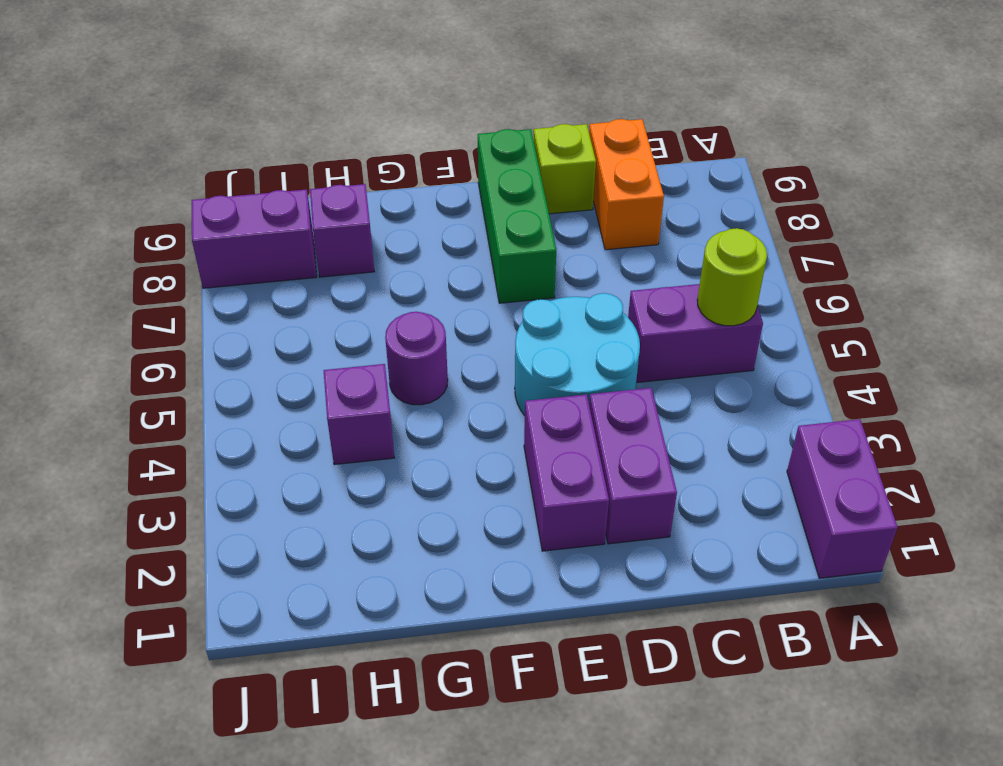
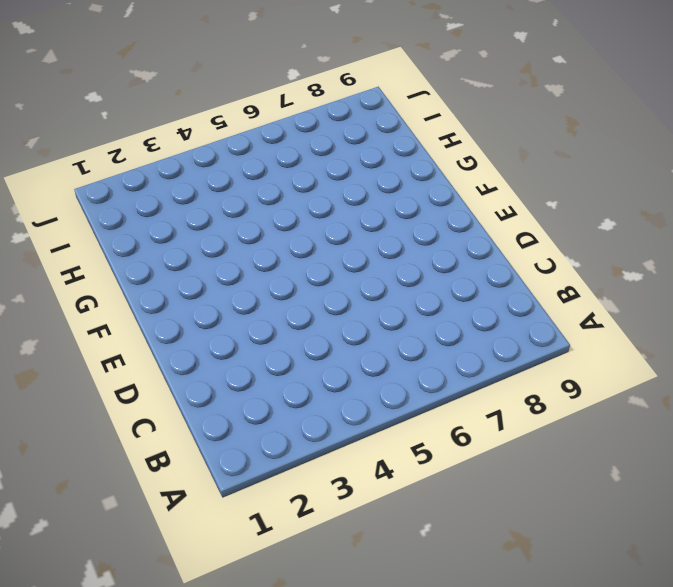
none -> purple 1x2 brick [787,419,898,578]
none -> purple 1x2 brick [628,284,763,383]
none -> orange 1x2 brick [589,119,664,250]

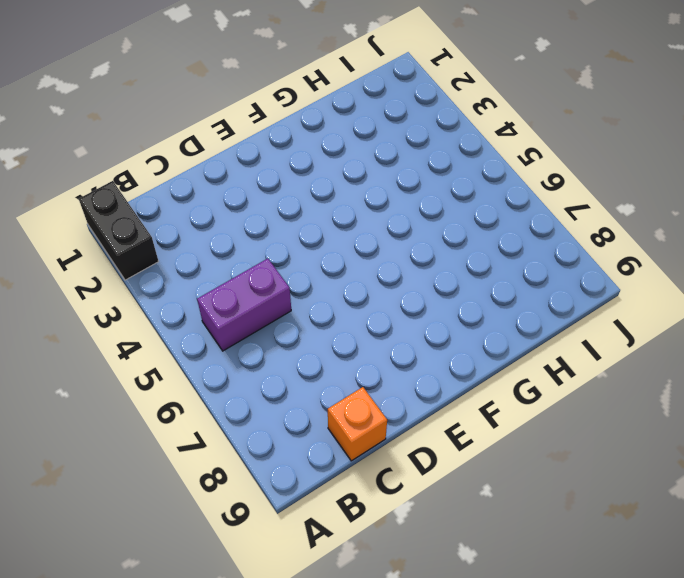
black 1x2 brick [79,181,159,280] -> purple 1x2 brick [787,419,898,578]
orange 1x1 brick [328,387,387,461] -> orange 1x2 brick [589,119,664,250]
none -> purple 1x2 brick [589,388,677,544]
none -> cyan 2x2 round brick [515,293,640,416]
none -> lime 1x1 brick [534,124,596,214]

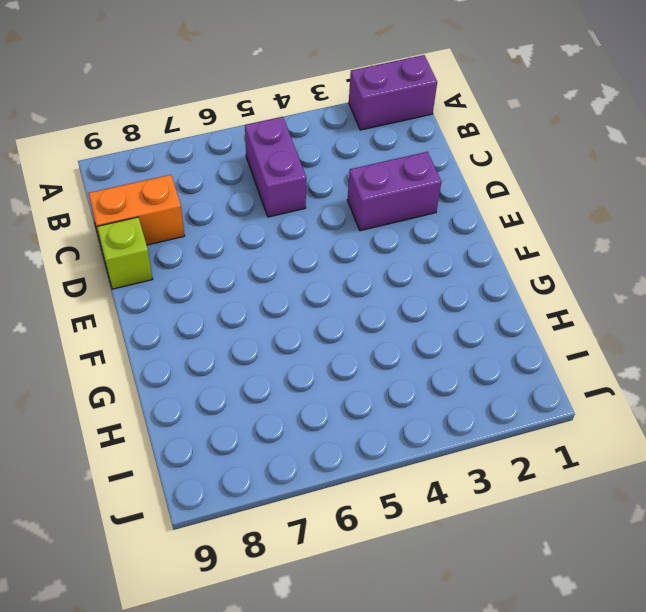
none -> cyan 2x2 round brick [515,293,640,416]
none -> purple 1x2 brick [524,394,609,551]
none -> green 1x3 brick [478,129,556,303]

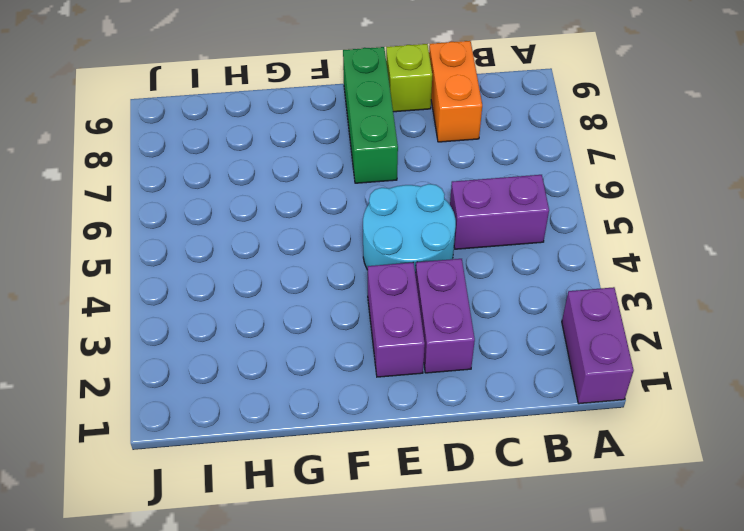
none -> purple 1x1 round brick [385,312,448,405]
none -> purple 1x1 brick [324,364,394,465]
none -> purple 1x1 brick [310,184,374,277]

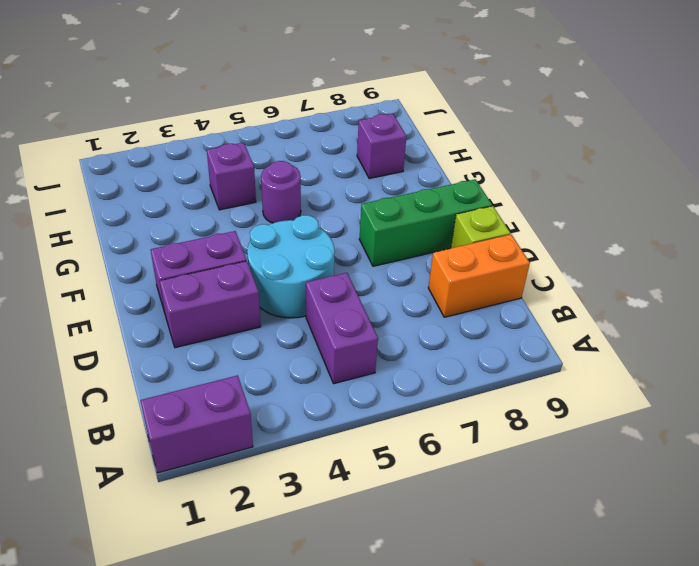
none -> purple 1x2 brick [192,189,317,288]
none -> lime 1x1 round brick [697,228,767,326]

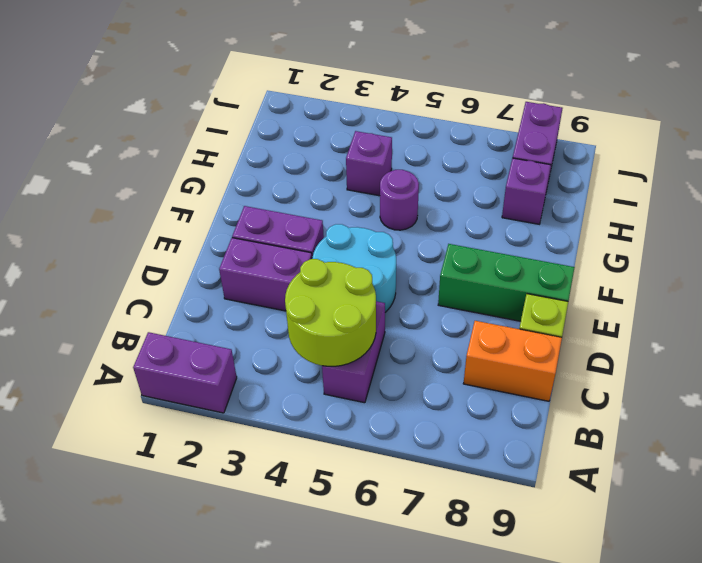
lime 2x2 round brick [285,259,376,366] -> lime 1x1 round brick [697,228,767,326]

